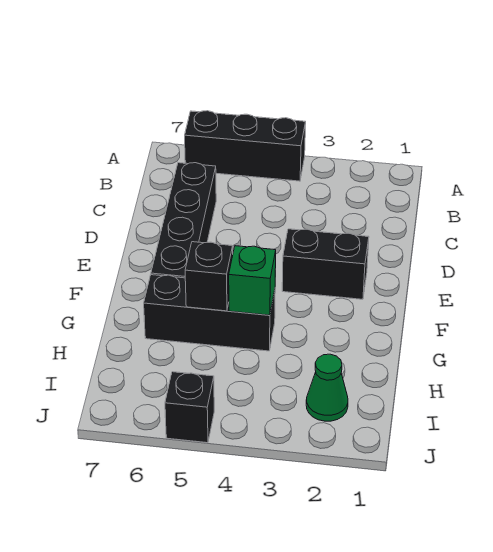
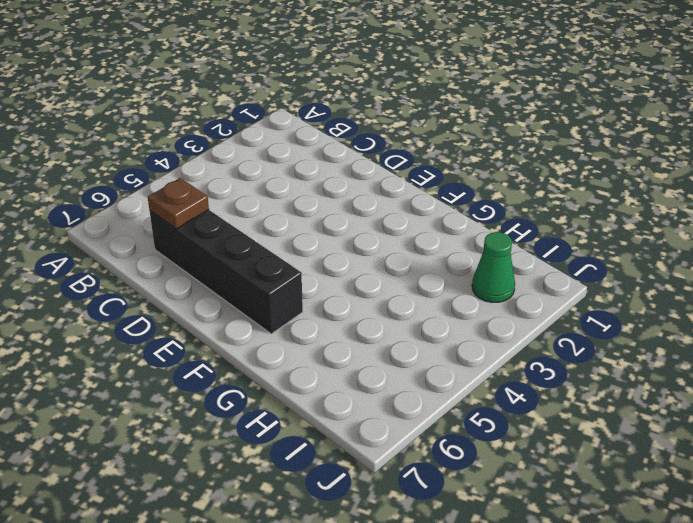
brown 1x1 plate [148,178,209,229] -> none
none -> black 1x3 brick [185,111,306,181]
none -> black 1x2 brick [282,229,369,299]

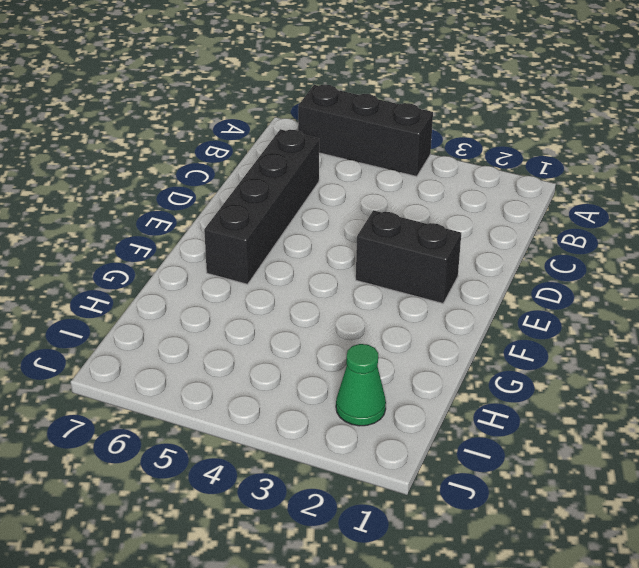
none -> black 1x3 brick [144,275,275,351]
none -> black 1x1 brick [165,372,214,443]

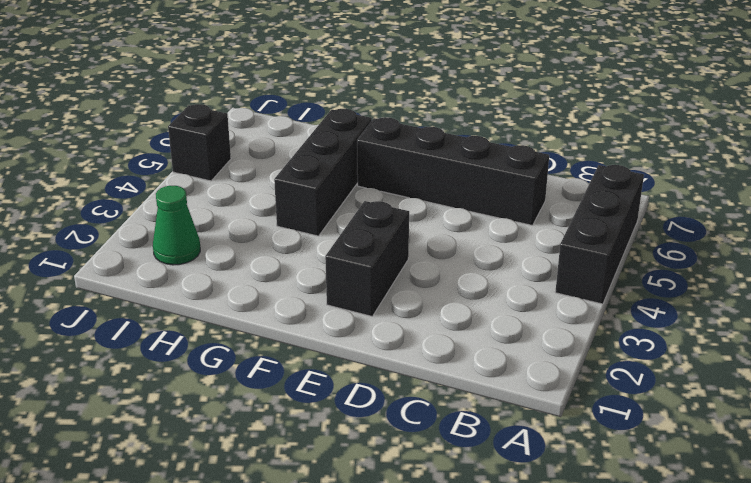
none -> green 1x1 brick [229,246,276,315]
none -> black 1x1 brick [185,242,233,311]

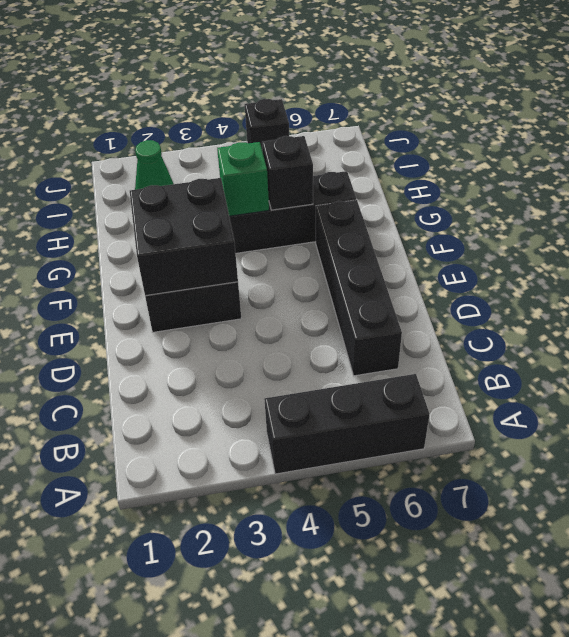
black 2x2 brick [130,178,238,296] -> none

